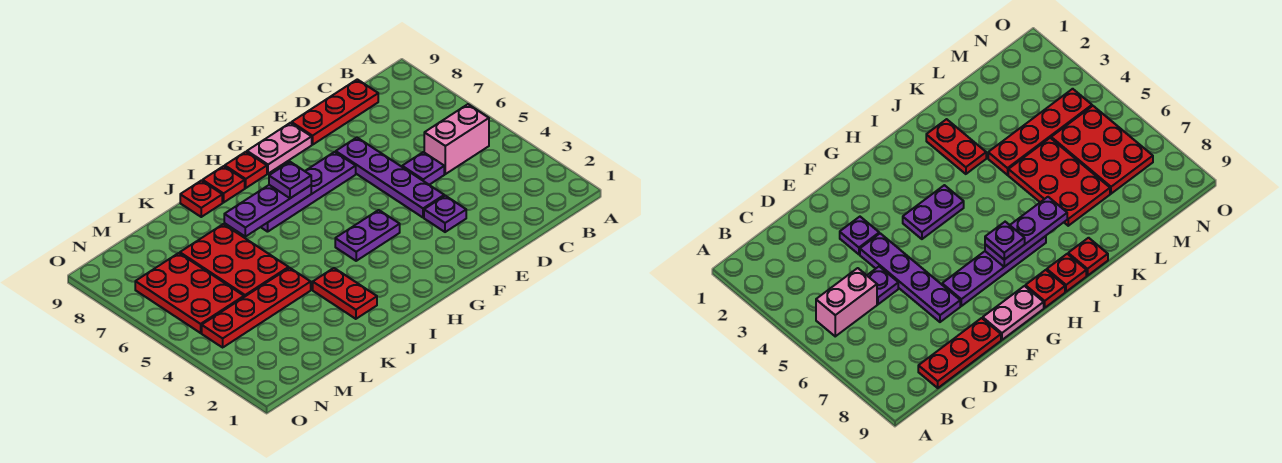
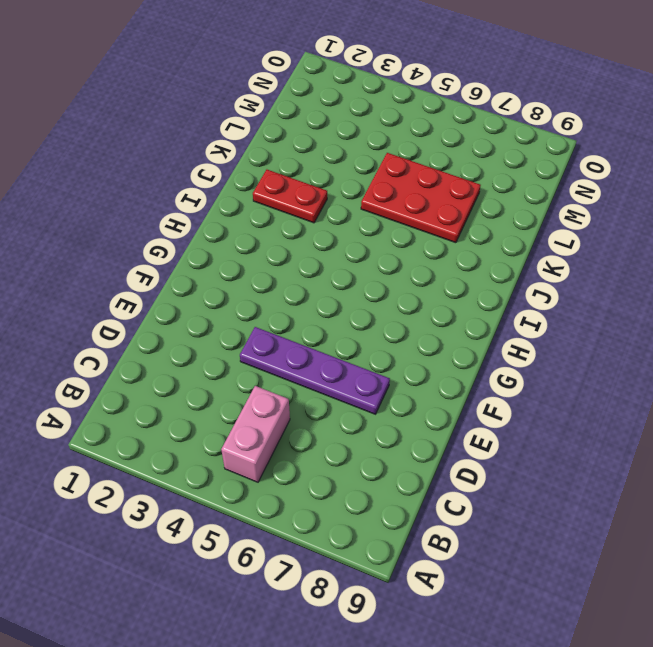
none -> red 1x3 plate [292,79,378,145]
none -> purple 1x1 plate [402,152,444,185]
none -> purple 1x1 plate [424,196,466,232]

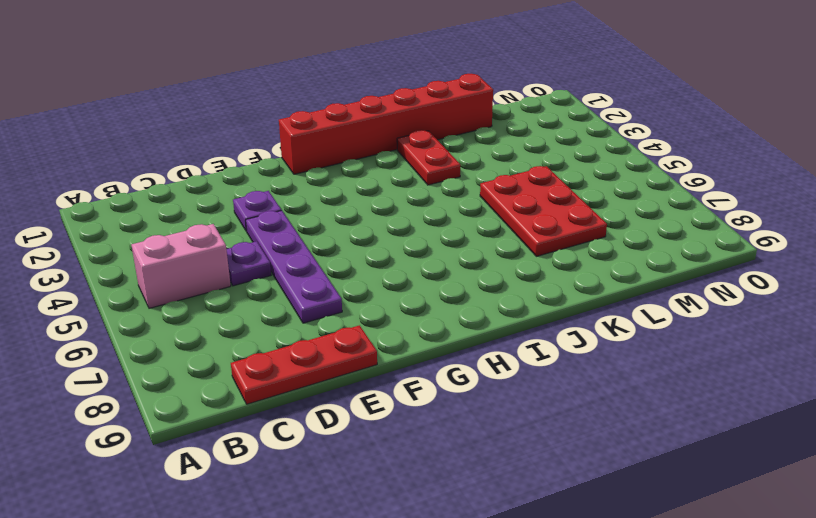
red 1x6 brick [279,74,493,174] -> none
none -> purple 1x4 plate [261,152,356,232]
none -> pink 1x2 plate [247,123,312,174]
none -> purple 1x2 plate [335,210,400,261]

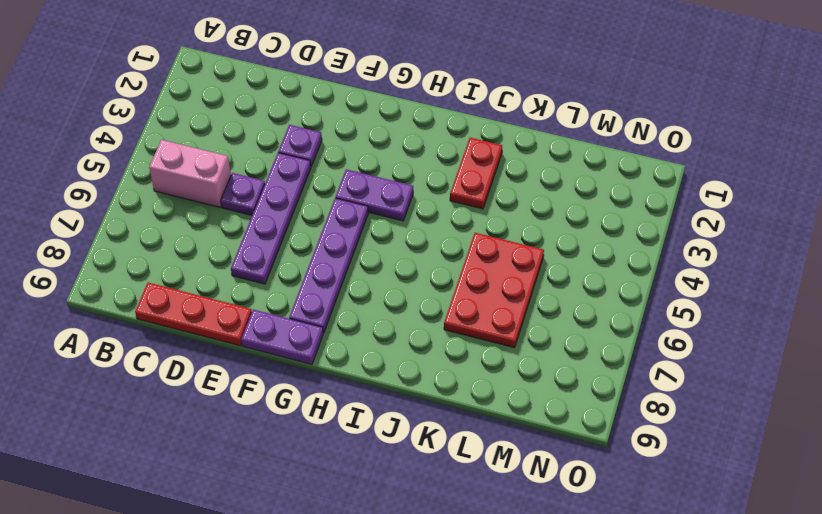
purple 1x2 plate [241,309,323,364] -> pink 1x2 plate [247,123,312,174]
purple 1x4 plate [289,198,368,333] -> purple 1x4 plate turned to [261,152,356,232]
none -> red 1x1 plate [225,152,267,188]
none -> red 1x1 plate [203,166,245,203]
none -> red 1x1 plate [180,181,222,217]

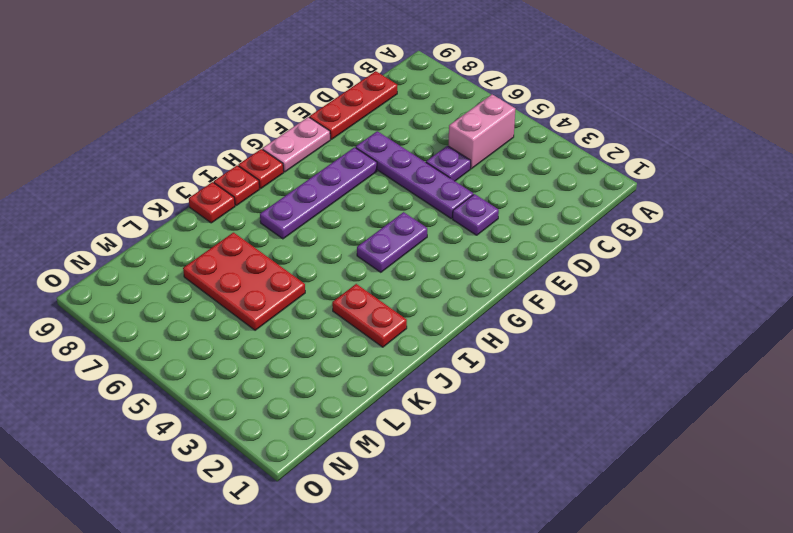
none -> red 1x4 plate [202,268,311,347]
none -> red 2x3 plate [135,253,244,333]
none -> purple 1x3 plate [224,185,311,237]

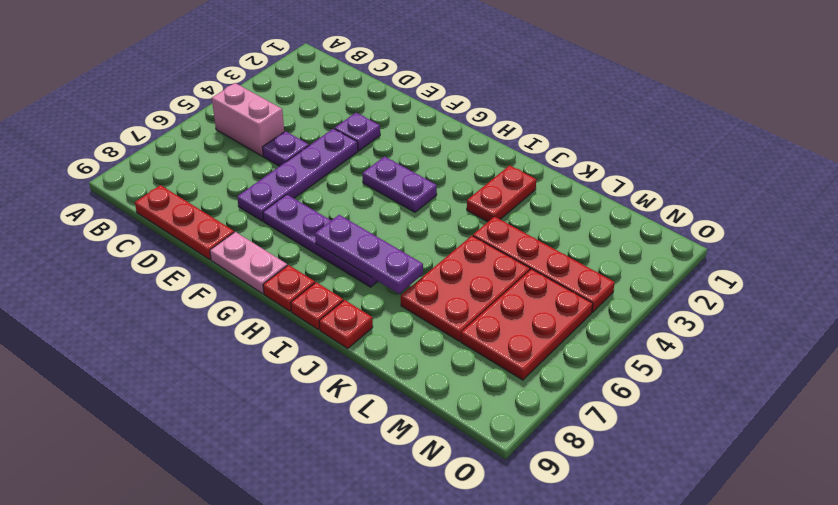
none -> purple 1x1 plate [269,162,311,198]

